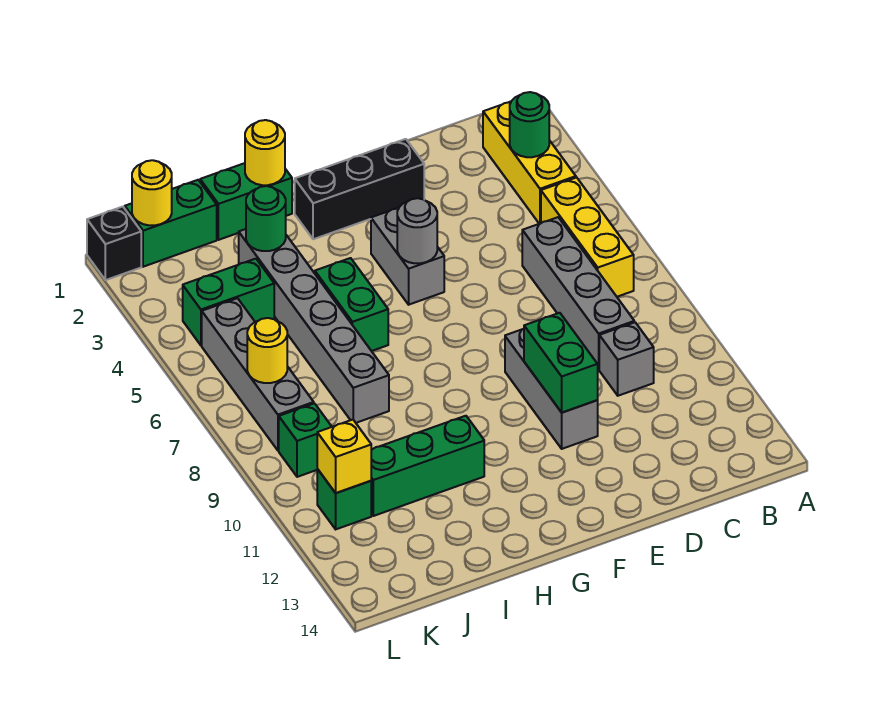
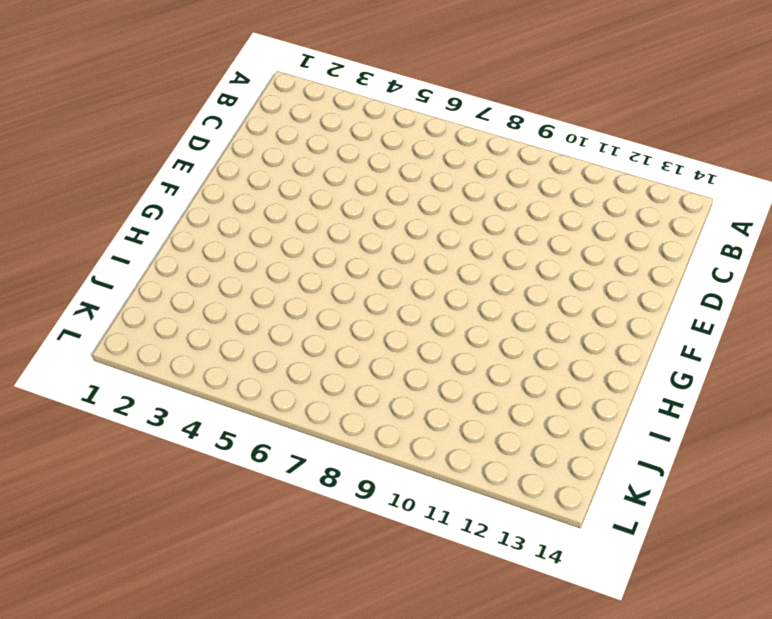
none -> yellow 1x3 brick [483,102,576,224]
none -> yellow 1x3 brick [541,177,634,297]
none -> grey 1x4 brick [522,217,634,369]

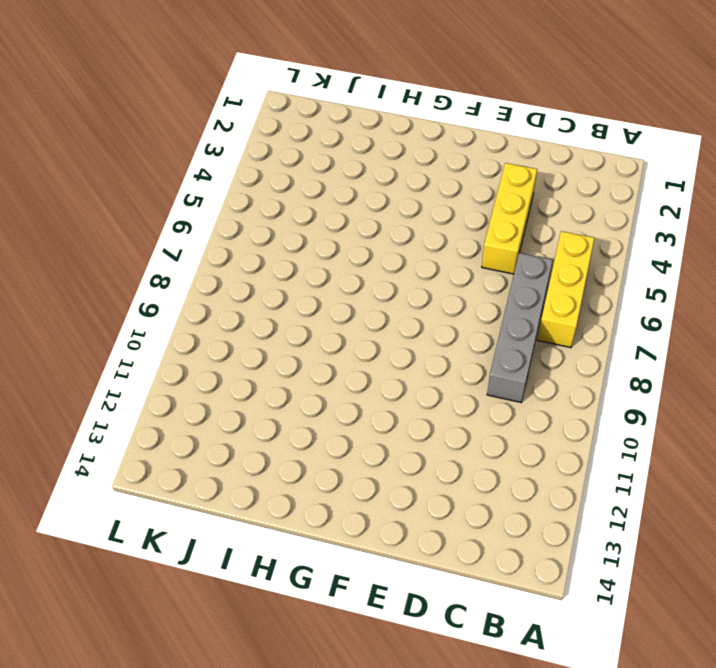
yellow 1x3 brick [482,163,537,274] -> yellow 1x3 brick moved to [483,102,576,224]
none -> grey 1x1 brick [599,322,654,396]
none -> black 1x3 brick [295,139,424,239]
none -> grey 1x3 brick [505,329,598,449]

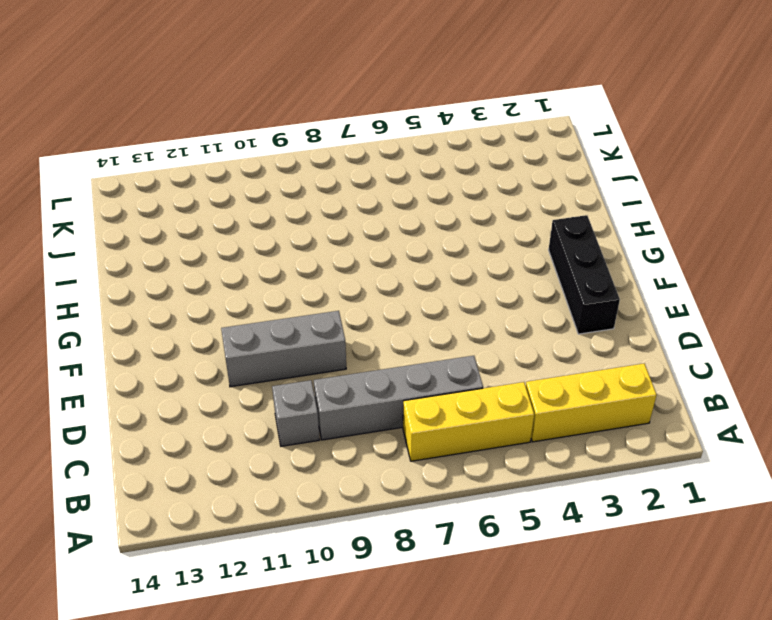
none -> grey 1x2 brick [371,208,444,305]
none -> green 1x2 brick [200,163,292,240]
none -> green 1x2 brick [315,258,388,351]

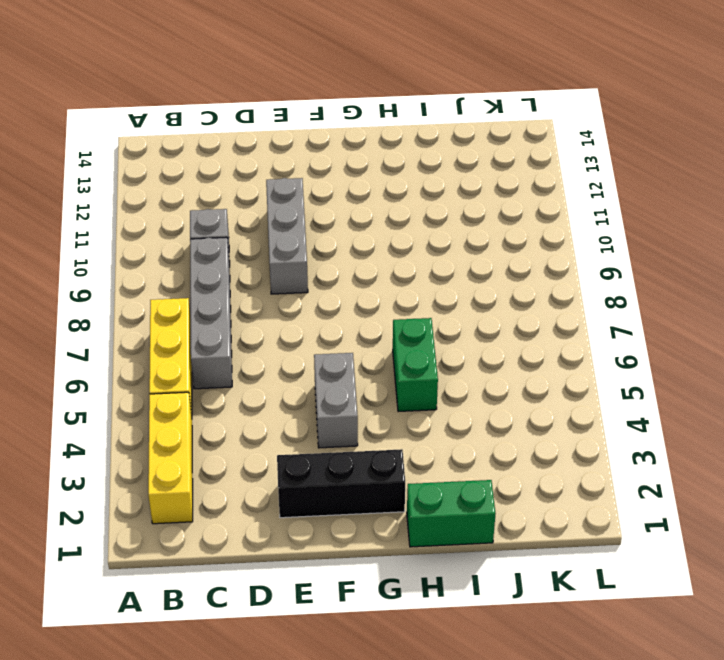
none -> green 1x3 brick [371,416,484,516]
none -> grey 1x6 brick [239,229,389,423]
none -> green 1x2 brick [125,180,217,267]

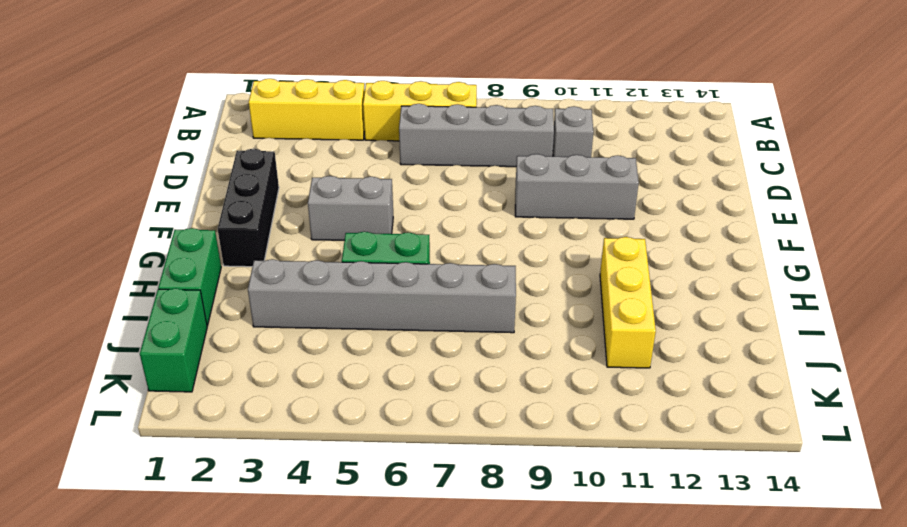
yellow 1x3 brick [600,237,656,368] -> green 1x3 brick [371,416,484,516]
none -> green 1x2 brick [183,259,274,345]
none -> grey 1x4 brick [202,298,314,451]
none -> green 1x1 brick [279,403,332,477]

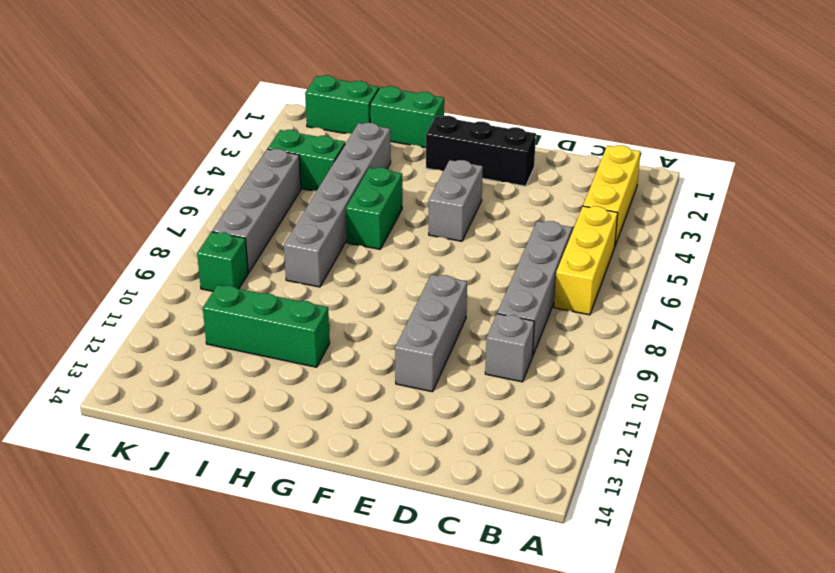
none -> green 1x1 brick [317,469,371,529]
none -> black 1x1 brick [87,207,141,280]
none -> green 1x1 round brick [510,92,549,157]

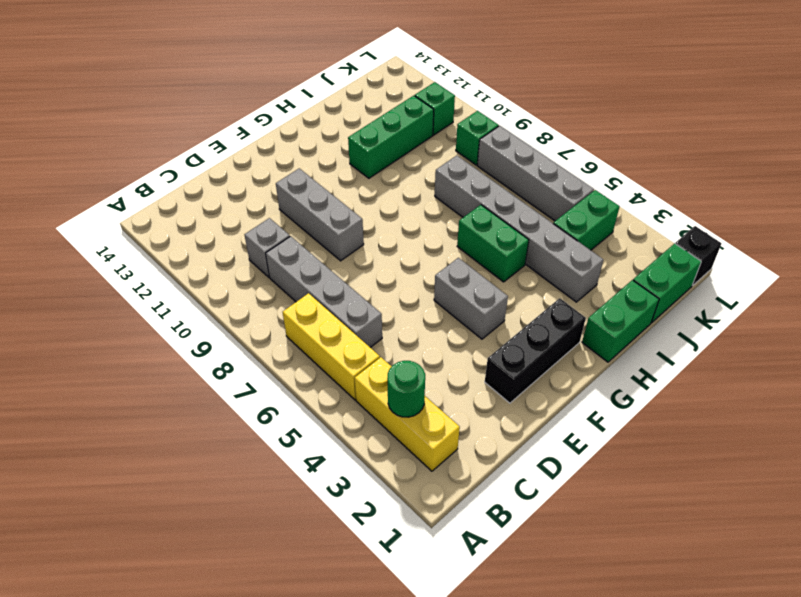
none -> green 1x2 brick [524,313,598,413]
none -> grey 1x1 round brick [397,198,437,263]
none -> yellow 1x1 round brick [245,120,285,185]

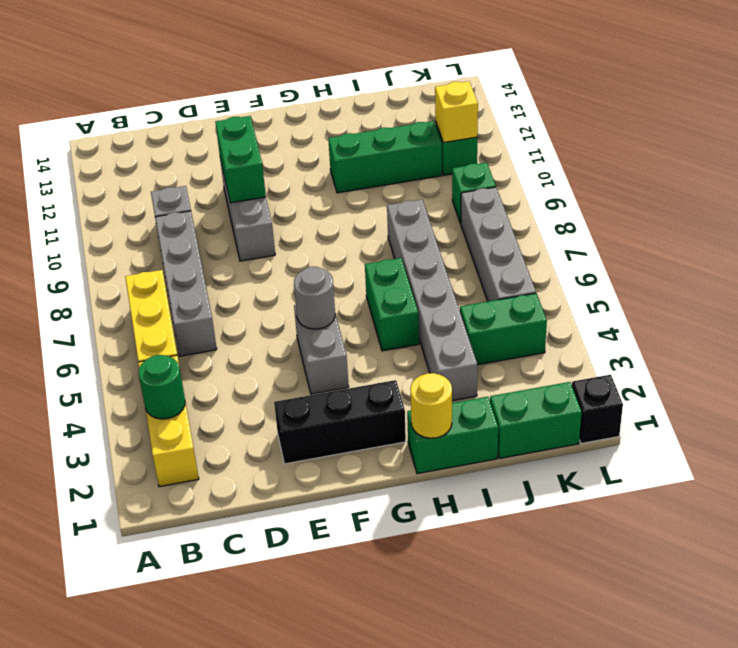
none -> green 1x1 round brick [246,186,286,251]
none -> yellow 1x1 round brick [132,160,172,225]
none -> yellow 1x1 round brick [247,318,287,383]

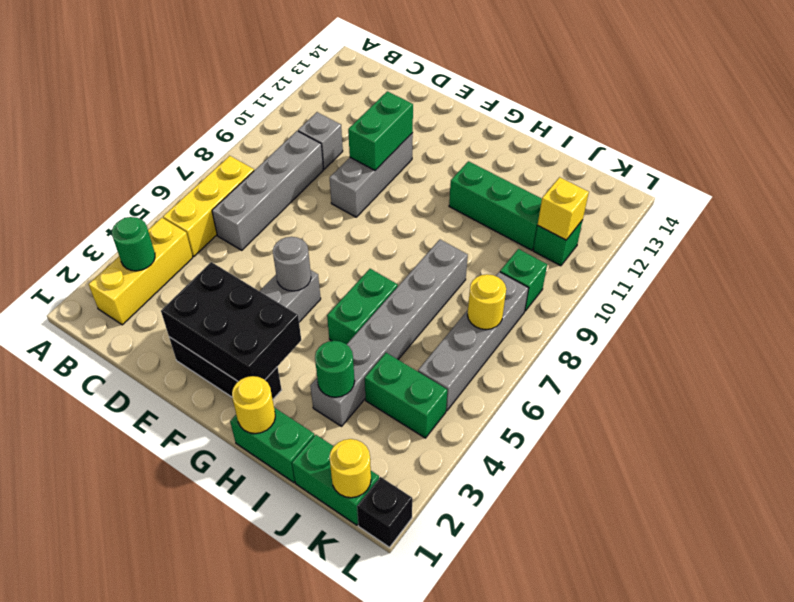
black 2x3 brick [161,262,301,381] -> none

